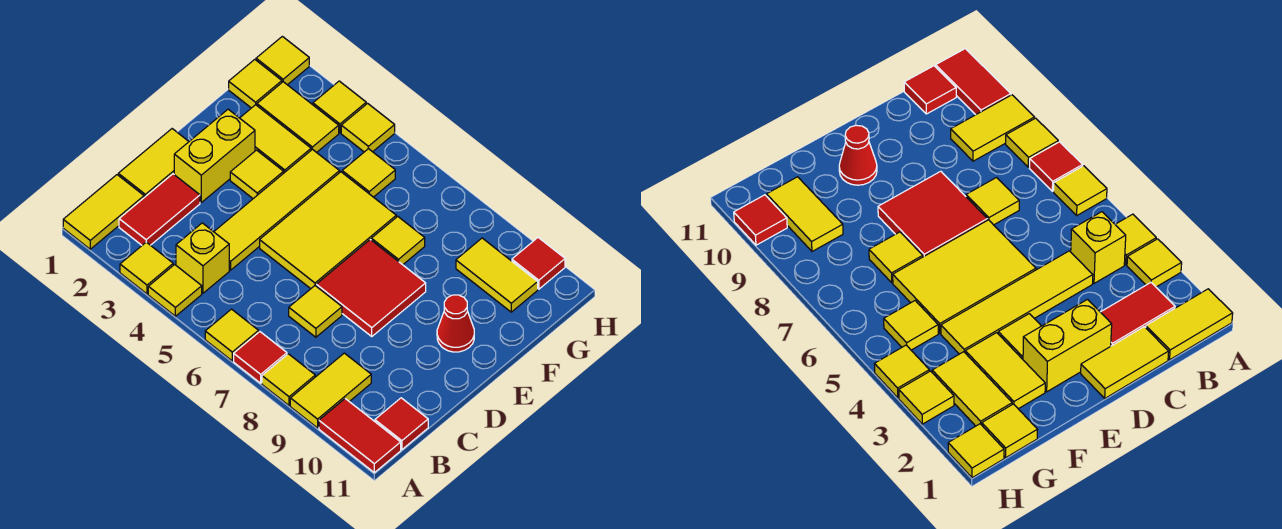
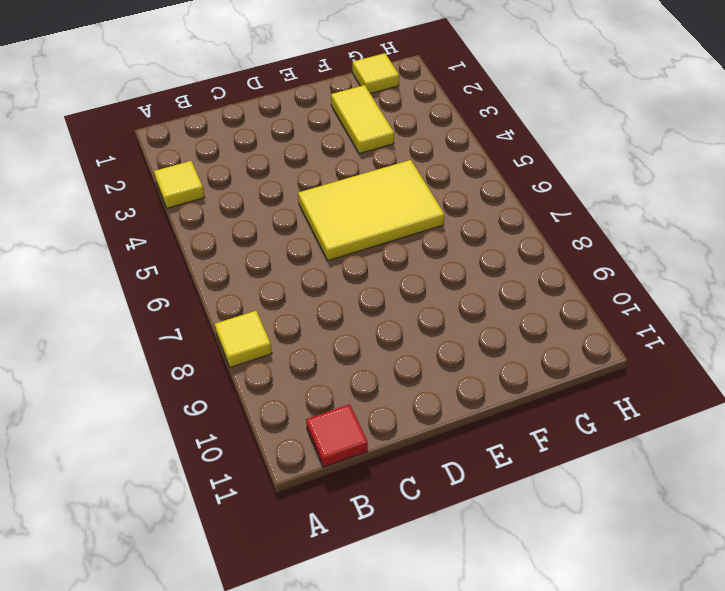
none -> yellow 1x2 tile [63,175,144,249]
none -> yellow 1x1 tile [148,265,202,316]
none -> yellow 1x1 tile [205,309,259,361]

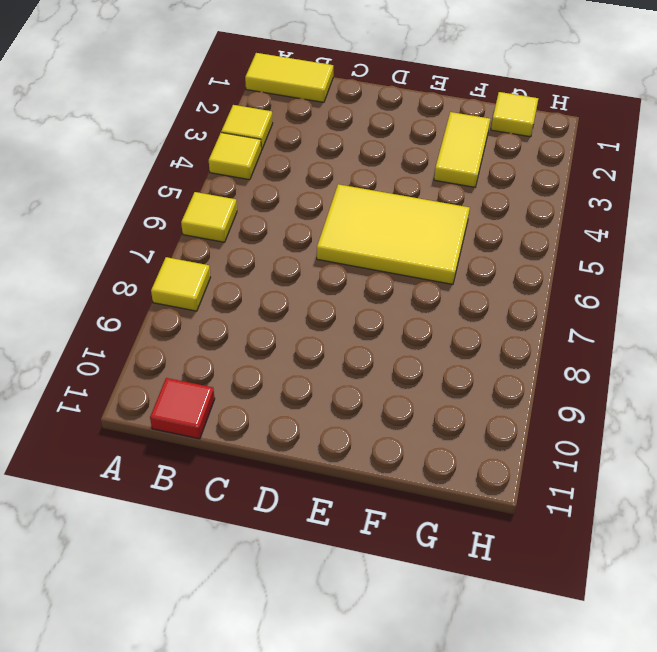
none -> red 1x1 tile [234,332,287,383]
none -> yellow 1x2 tile [290,353,371,428]
none -> red 1x2 tile [319,399,401,472]

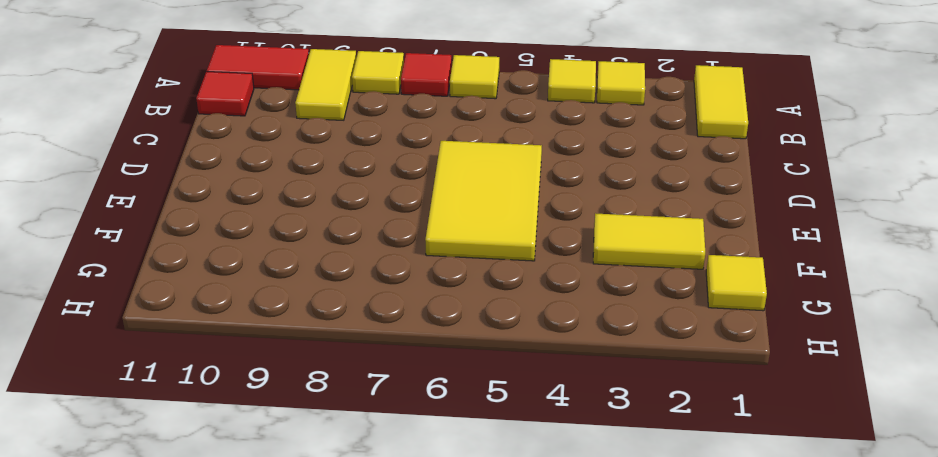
none -> red 1x2 tile [119,174,200,245]
none -> yellow 1x1 brick [176,223,229,293]
none -> yellow 1x2 tile [118,129,189,197]

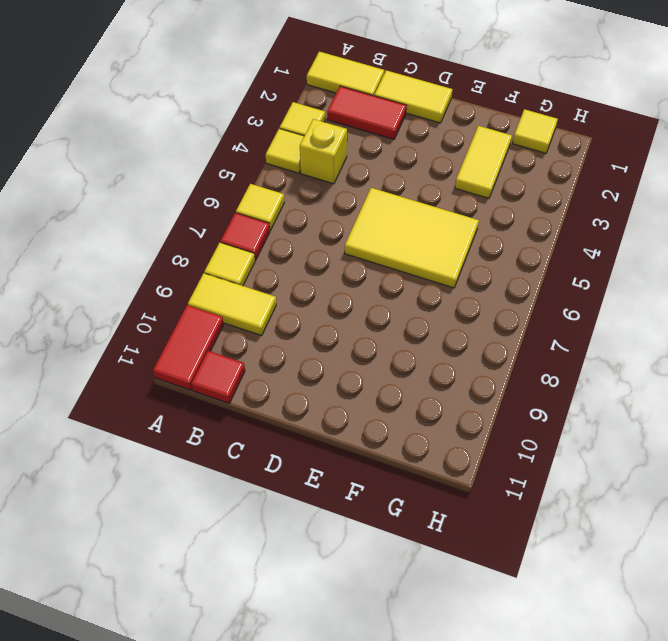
none -> yellow 1x4 tile [214,149,340,270]
none -> yellow 1x1 tile [289,286,342,337]
none -> yellow 1x2 brick [174,109,255,202]

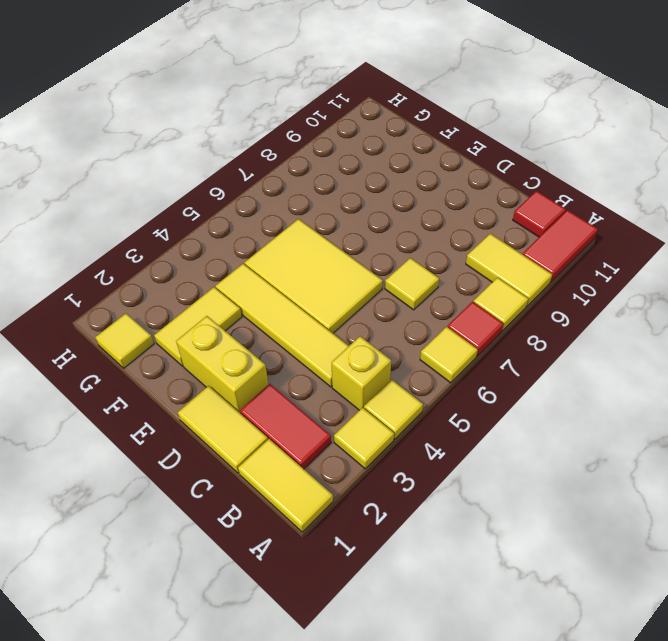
none -> red 2x2 tile [316,240,426,336]
none -> yellow 1x1 tile [230,150,284,199]
none -> red 1x1 cone [437,295,474,352]

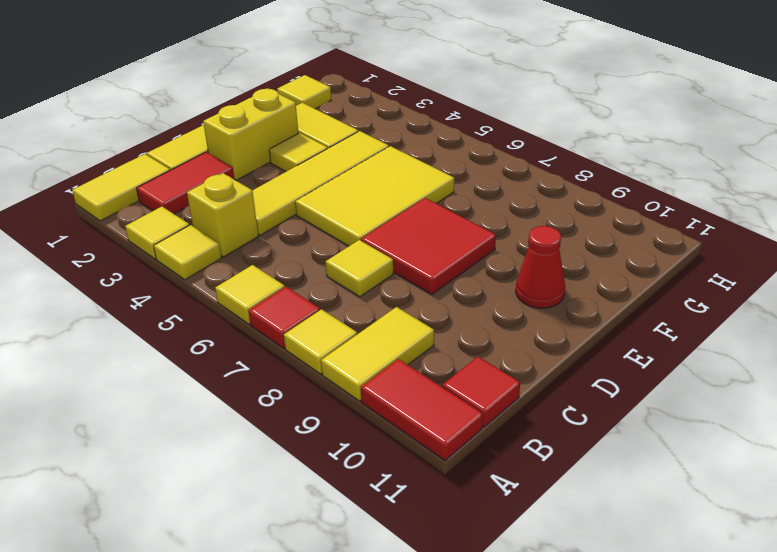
none -> yellow 1x1 tile [371,216,425,265]
none -> yellow 1x2 tile [257,82,339,152]
none -> yellow 1x1 tile [342,149,395,197]

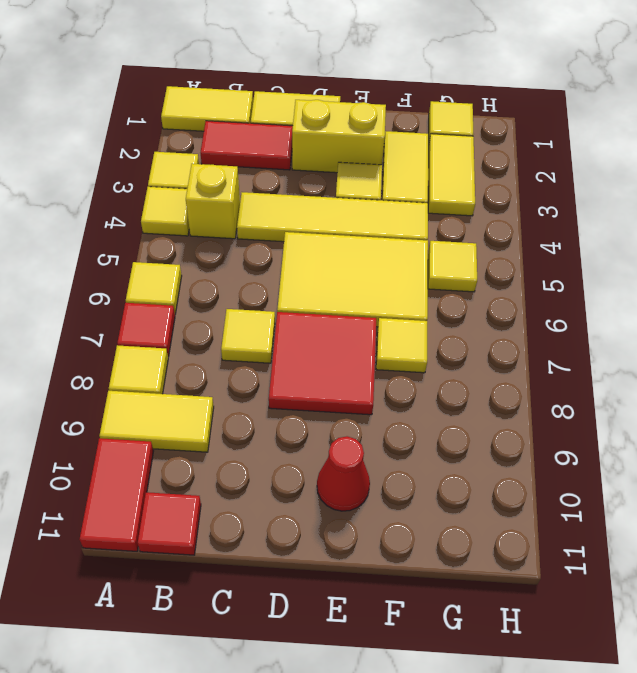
none -> yellow 1x2 tile [456,238,538,312]
none -> yellow 1x1 tile [256,36,309,85]
none -> yellow 1x1 tile [313,81,366,133]

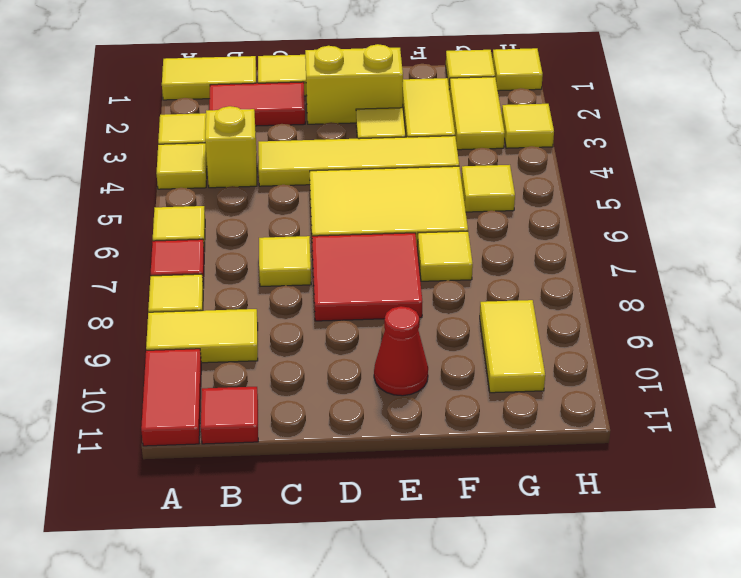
none -> yellow 1x1 tile [341,103,395,152]
none -> red 1x1 tile [512,238,565,289]

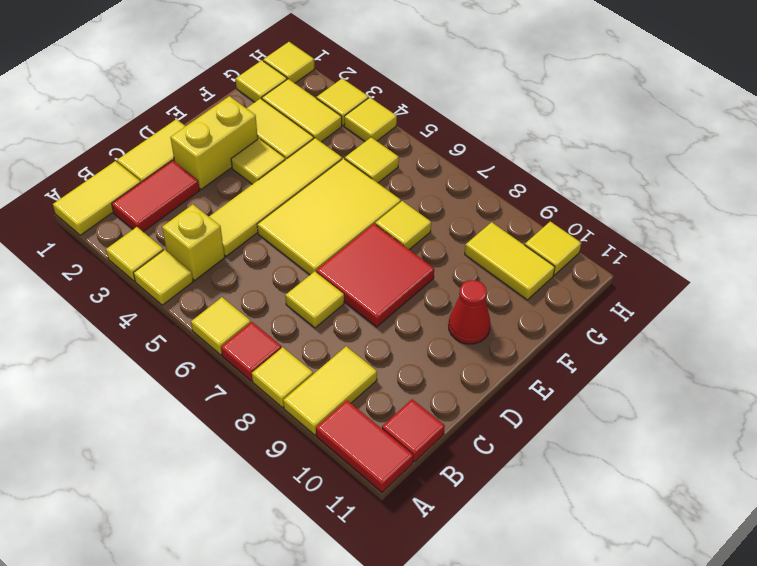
yellow 1x1 tile [525,221,581,275] -> red 1x1 tile [512,238,565,289]

